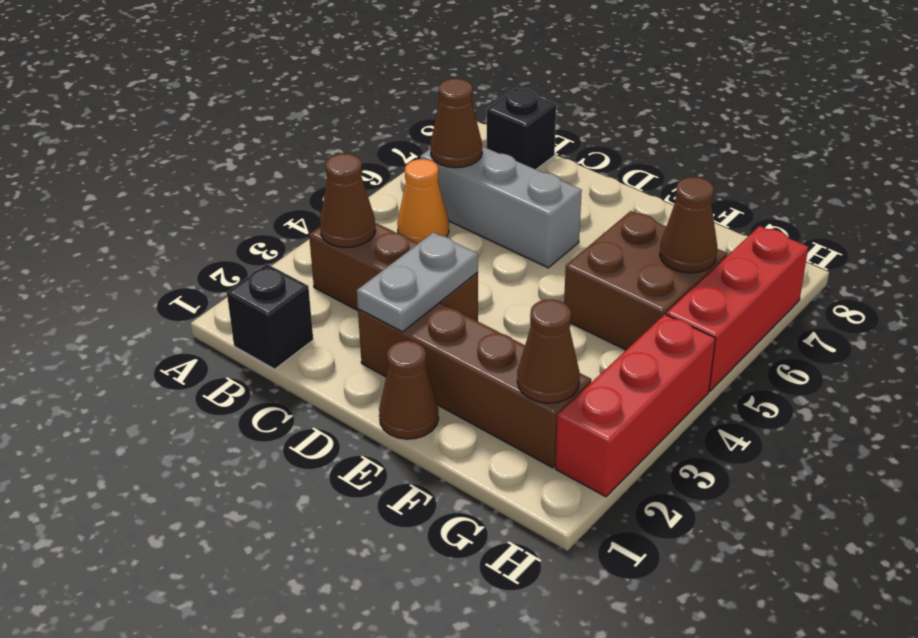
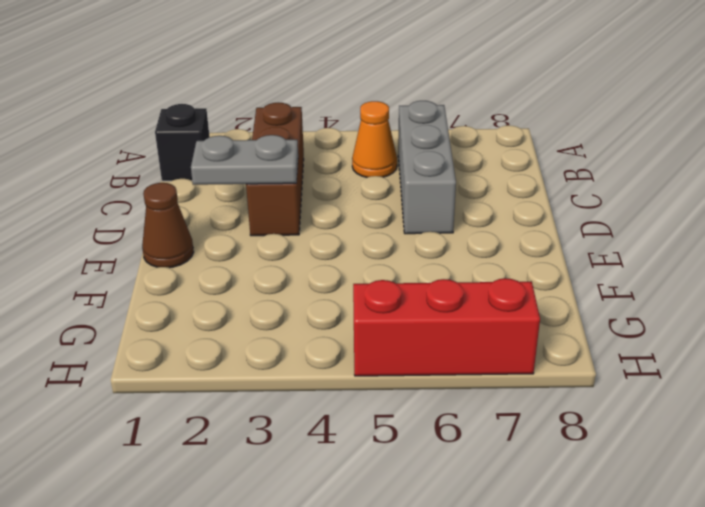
none -> black 1x1 brick [487,88,556,169]
none -> brown 1x4 brick [358,303,591,468]
none -> brown 2x2 brick [564,211,727,350]

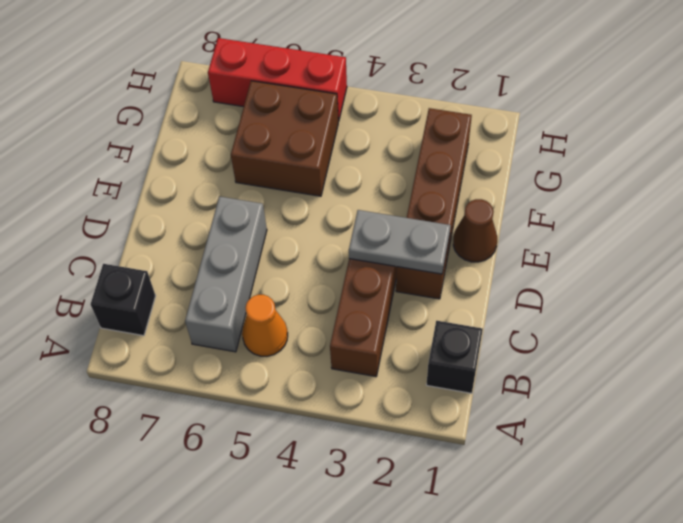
none -> red 1x3 brick [555,314,715,497]
none -> brown 1x1 cone [320,154,375,247]
none -> brown 1x1 cone [430,79,482,168]

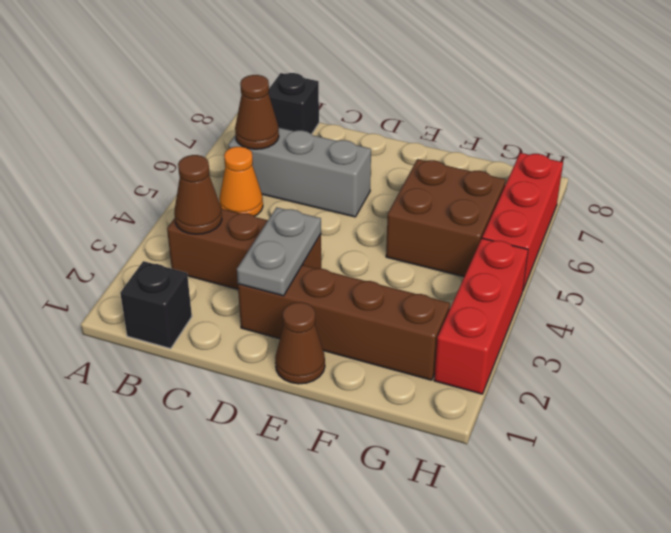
none -> brown 1x1 cone [517,299,580,403]
none -> brown 1x1 cone [660,177,717,273]

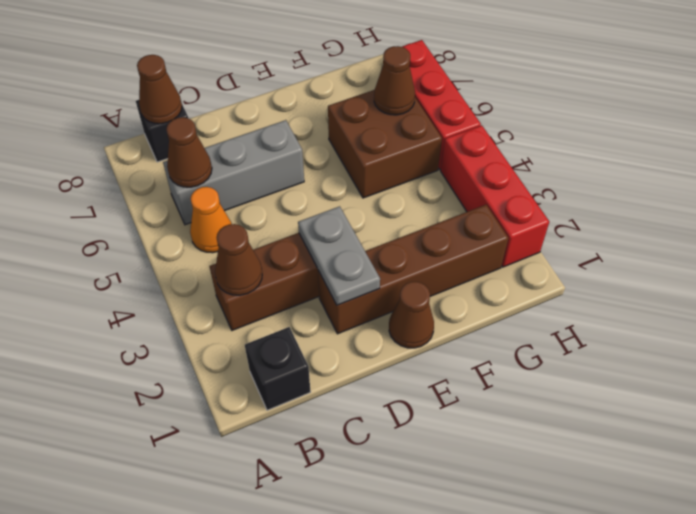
brown 1x1 cone [137,55,182,124] -> brown 1x1 cone moved to [517,299,580,403]

